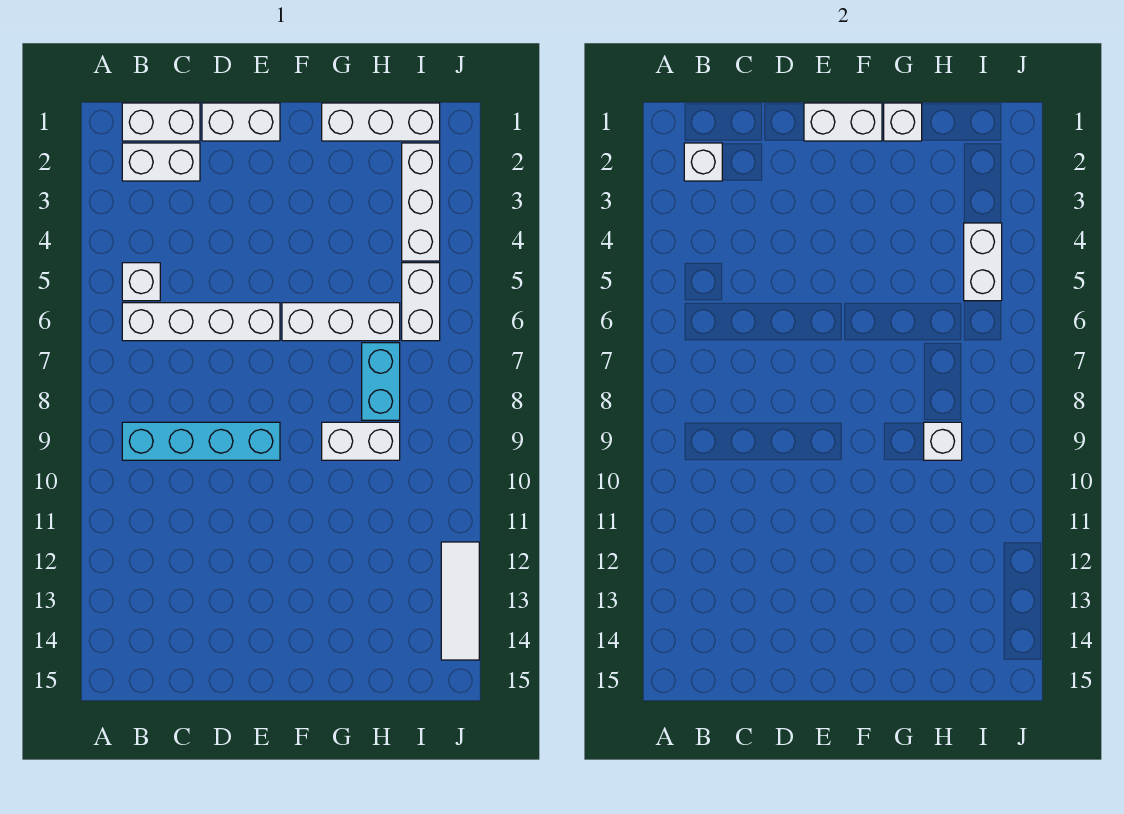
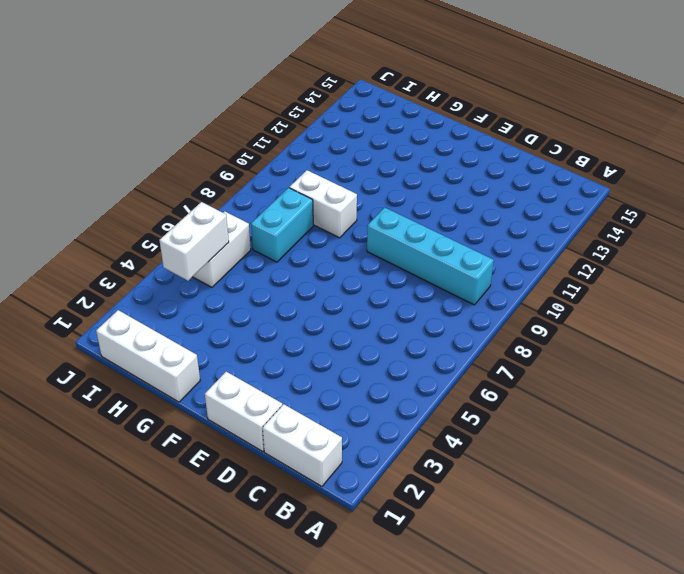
none -> white 1x2 brick [122,143,200,181]
none -> white 1x1 brick [122,263,160,301]
none -> white 1x4 brick [122,303,280,341]

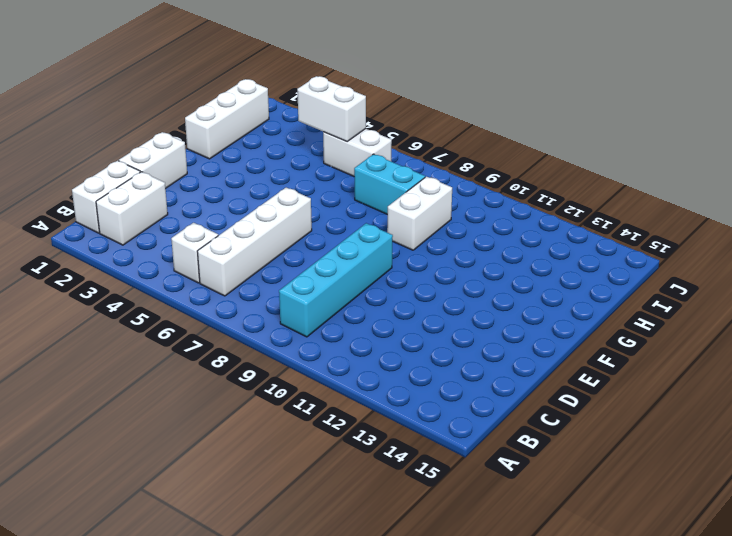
none -> white 1x3 brick [282,303,400,341]
none -> white 1x3 brick [402,143,440,261]
none -> white 1x3 tile [441,542,479,660]

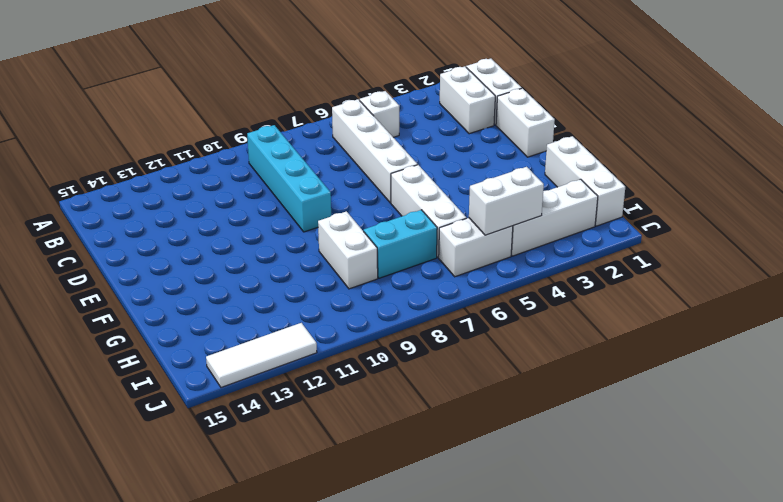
none -> white 1x1 brick [684,143,722,181]
none -> white 1x2 brick [804,103,882,141]
none -> white 1x1 brick [884,103,922,141]

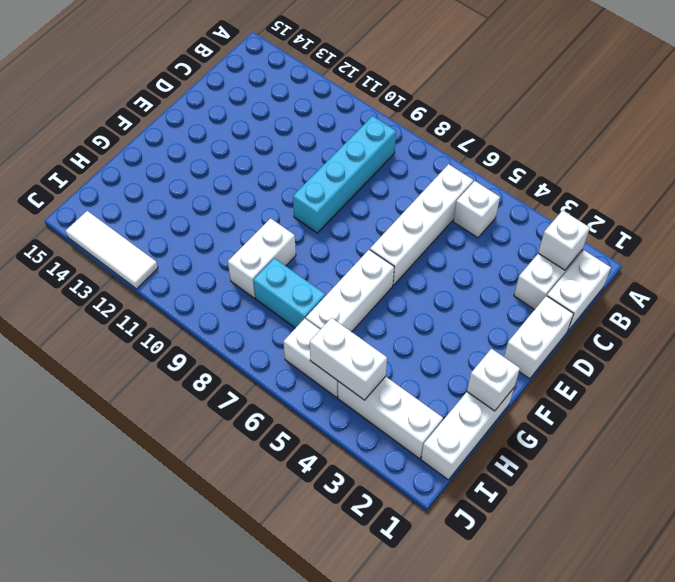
none -> white 1x2 brick [804,103,882,141]
none -> white 1x1 brick [924,422,962,460]

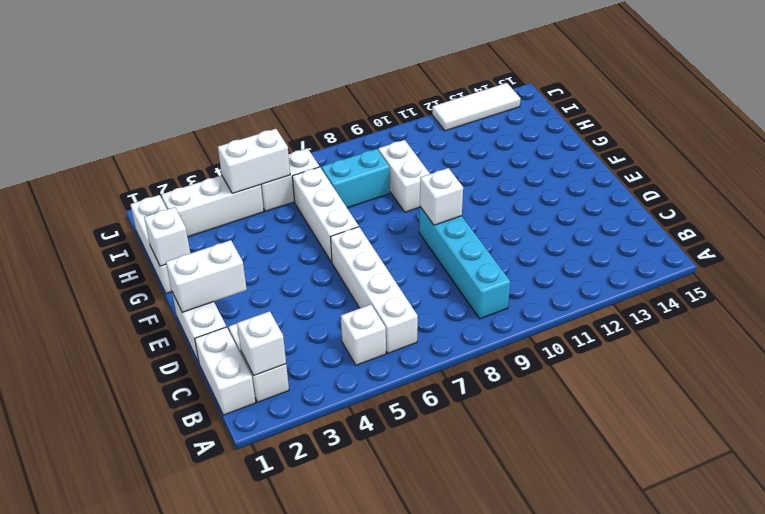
white 1x2 brick [166,240,247,312] -> white 1x2 brick turned to [804,103,882,141]
white 1x1 brick [420,168,463,225] -> white 1x1 brick moved to [924,422,962,460]

